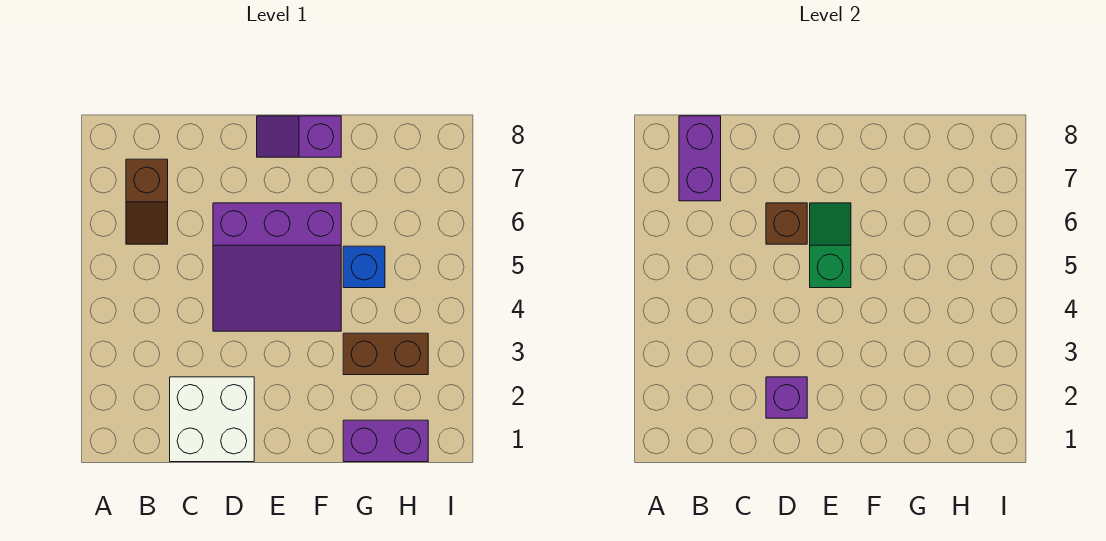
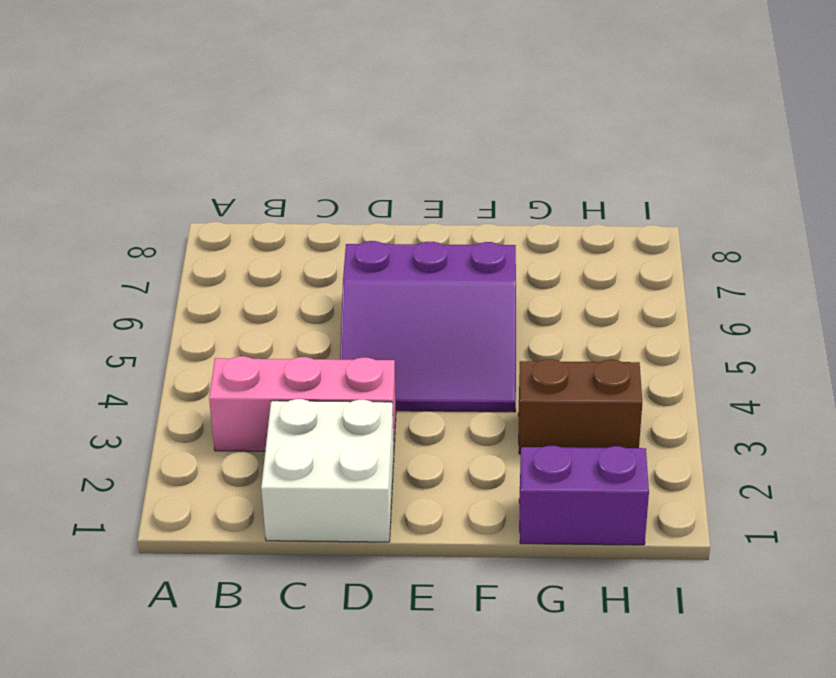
pink 1x3 brick [209,356,396,451] -> none
none -> brown 1x2 slope [126,159,168,244]
none -> purple 1x2 slope [257,116,341,157]

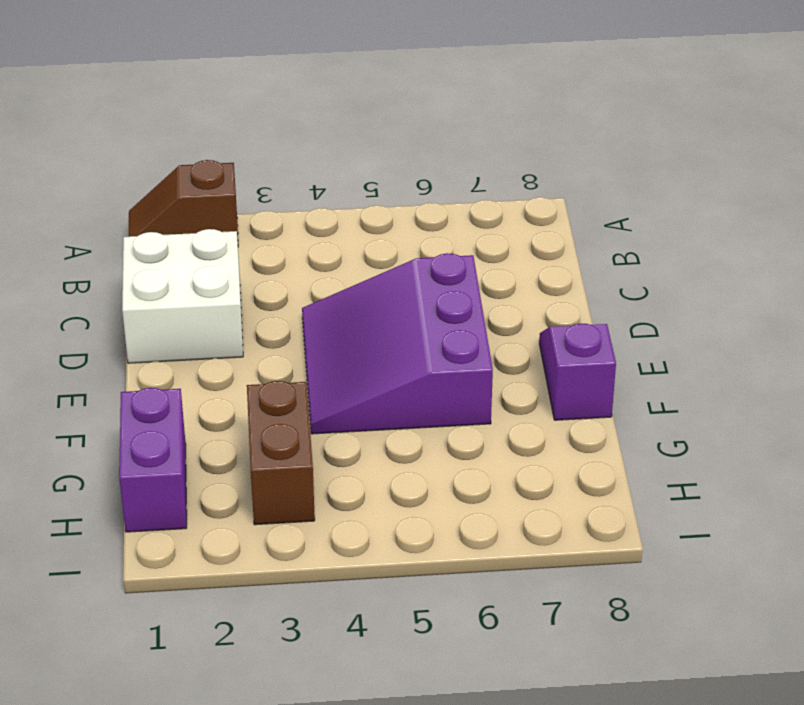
brown 1x2 slope [128,160,238,241] -> brown 1x2 slope moved to [126,159,168,244]
none -> blue 1x1 brick [343,246,385,288]
none -> purple 1x2 brick [679,116,721,201]

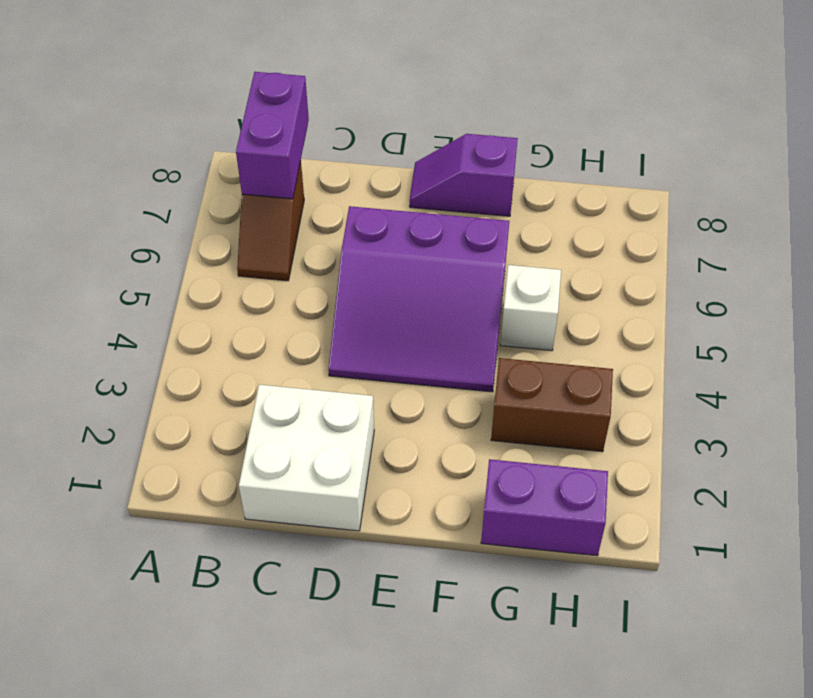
white 1x1 brick [500,265,561,351] -> blue 1x1 brick [343,246,385,288]
none -> purple 1x1 brick [766,377,807,418]
none -> brown 1x1 brick [766,203,807,244]

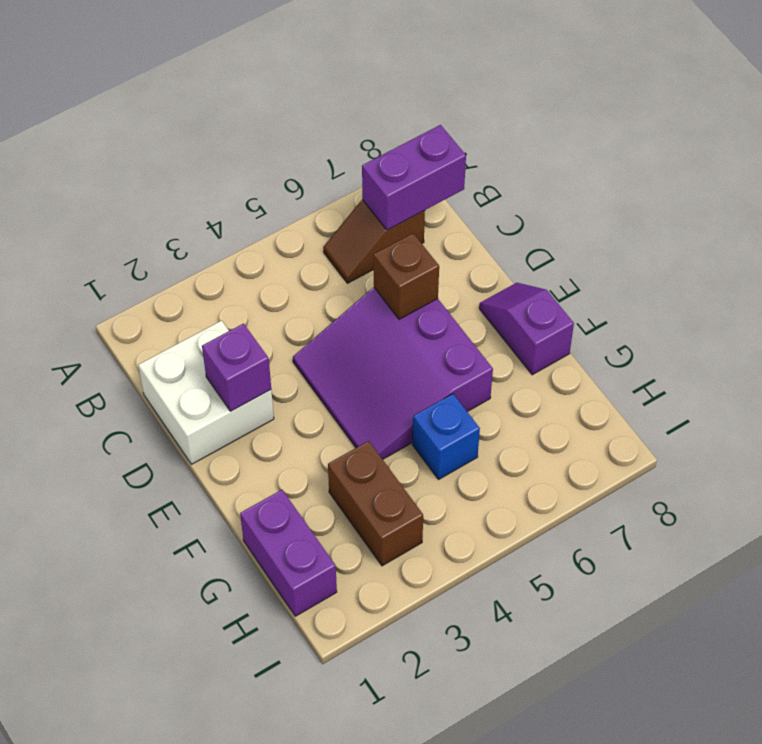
none -> green 1x2 slope [810,203,851,288]

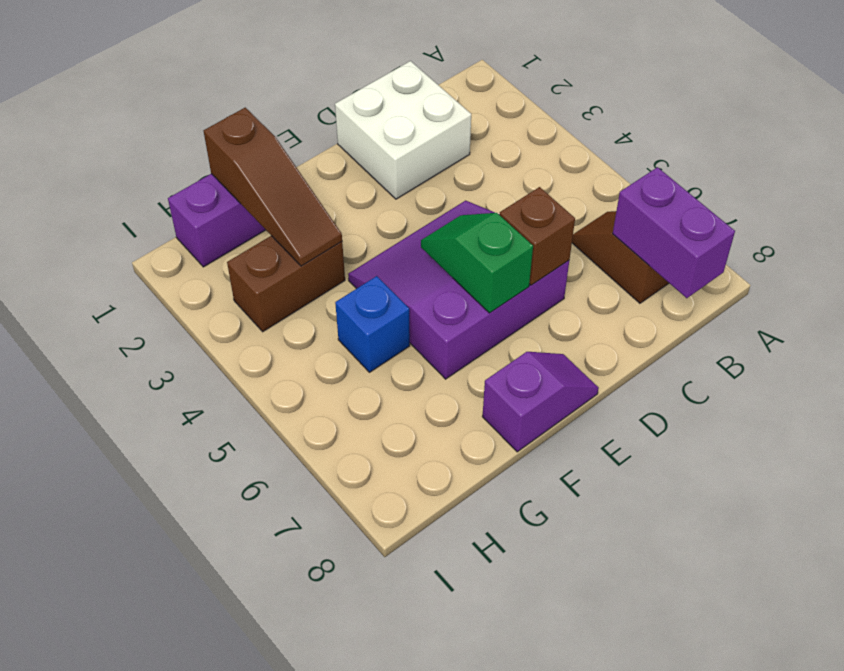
green 1x2 slope [421,213,533,313] -> green 1x2 slope turned to [810,203,851,288]
brown 1x3 slope [204,108,342,266] -> none
none -> purple 1x1 brick [766,377,807,418]

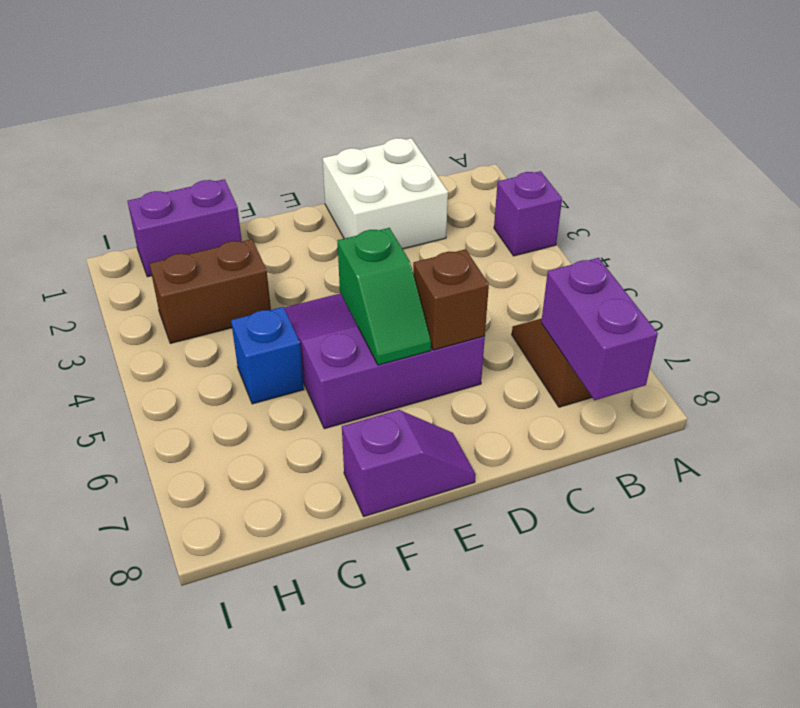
purple 1x1 brick [494,171,562,256] -> purple 1x1 brick moved to [766,377,807,418]

